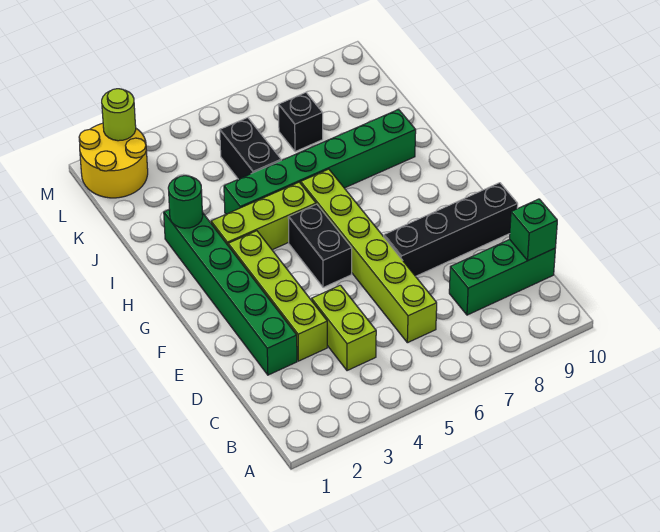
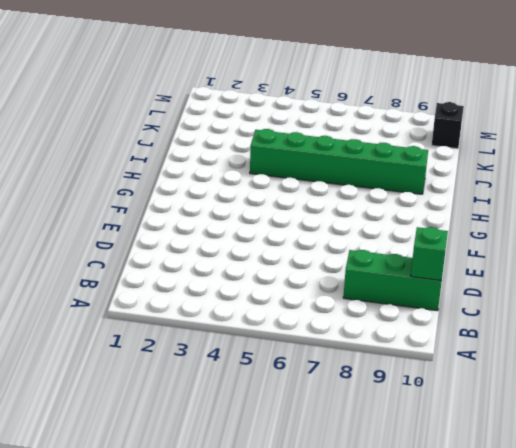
black 1x1 brick [432,102,464,149] -> black 1x1 brick moved to [278,93,323,152]
none -> lime 1x2 brick [312,285,376,371]
none -> lime 1x6 brick [301,169,437,343]
none -> green 1x6 brick [164,210,297,375]

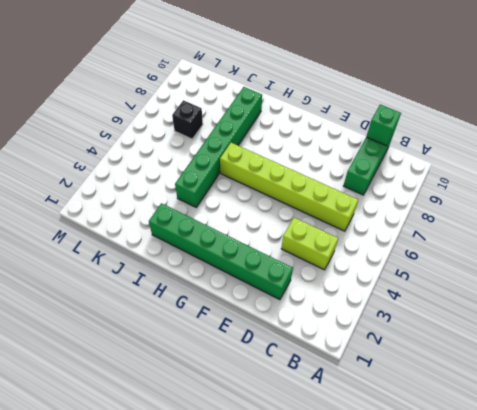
none -> lime 1x4 brick [228,231,327,361]
none -> black 1x4 brick [384,183,518,276]
none -> black 1x2 brick [288,204,352,287]

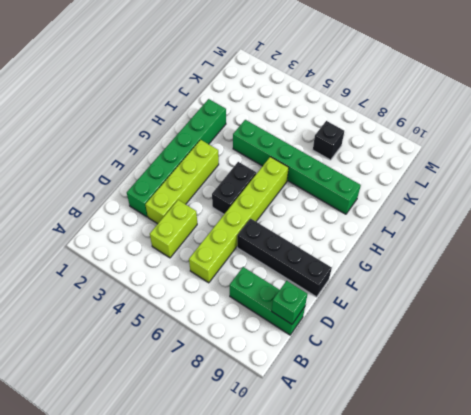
none -> lime 1x3 brick [211,182,316,250]
none -> black 1x2 brick [220,118,281,179]
none -> yellow 2x2 round brick [79,123,148,198]

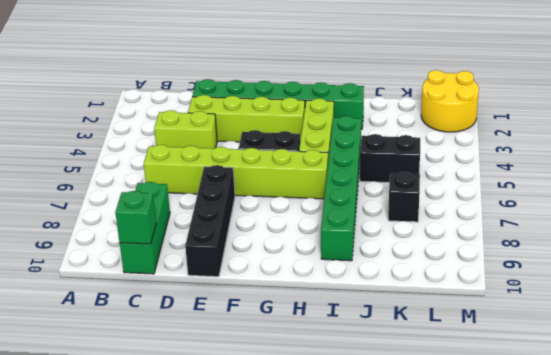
none -> green 1x1 round brick [168,176,203,228]
none -> lime 1x1 round brick [102,89,136,141]

